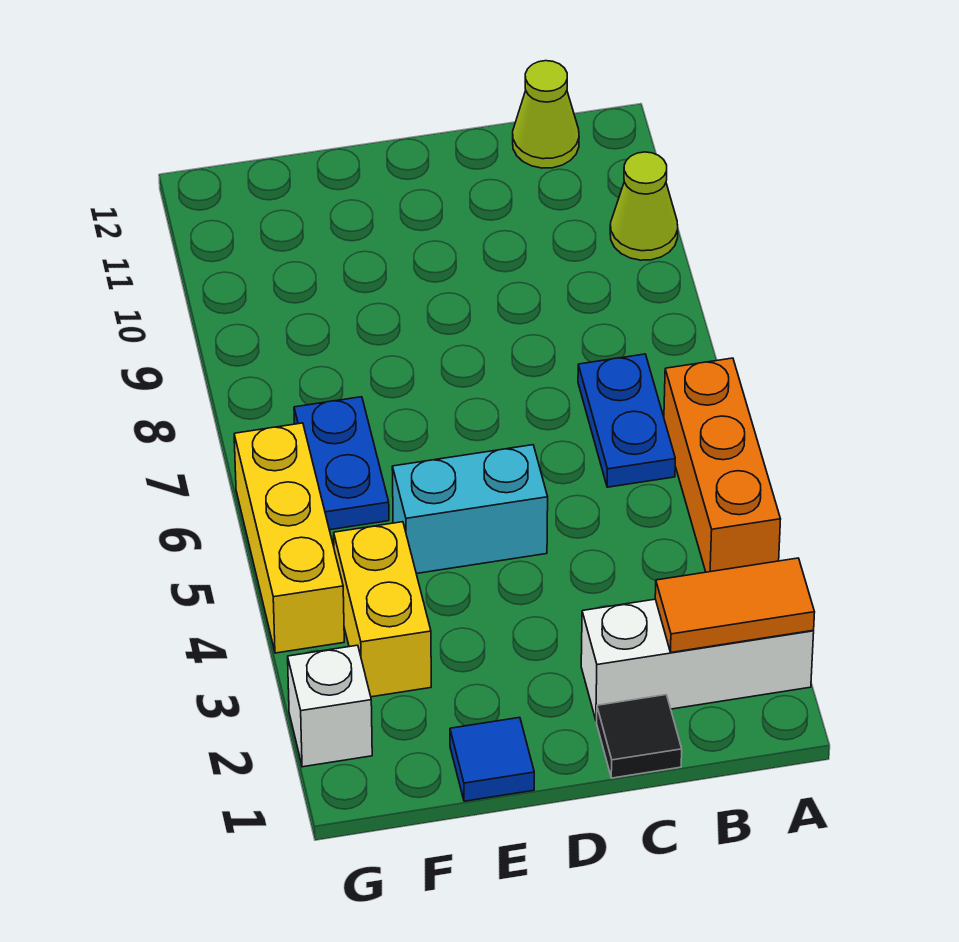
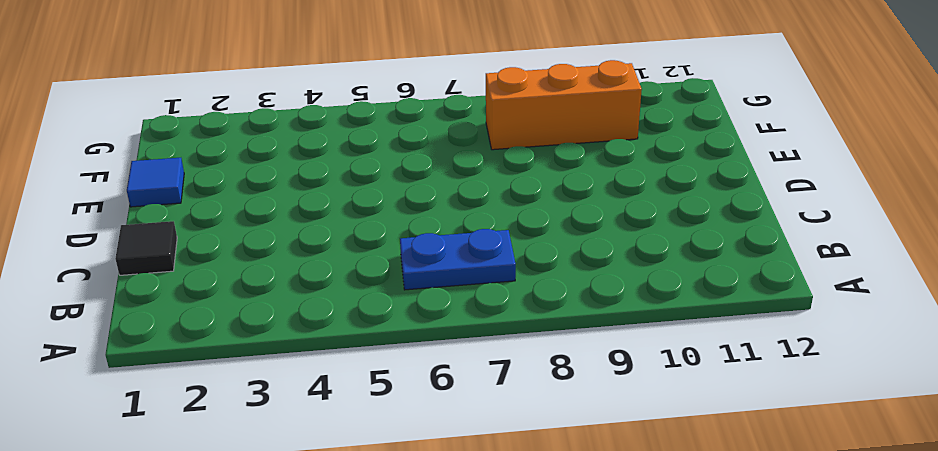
orange 1x3 brick [486,60,642,150] -> orange 1x3 brick moved to [664,358,781,572]
none -> white 1x3 brick [581,599,814,721]
none -> lime 1x1 cone [610,152,678,260]
none -> lime 1x1 cone [513,61,579,168]

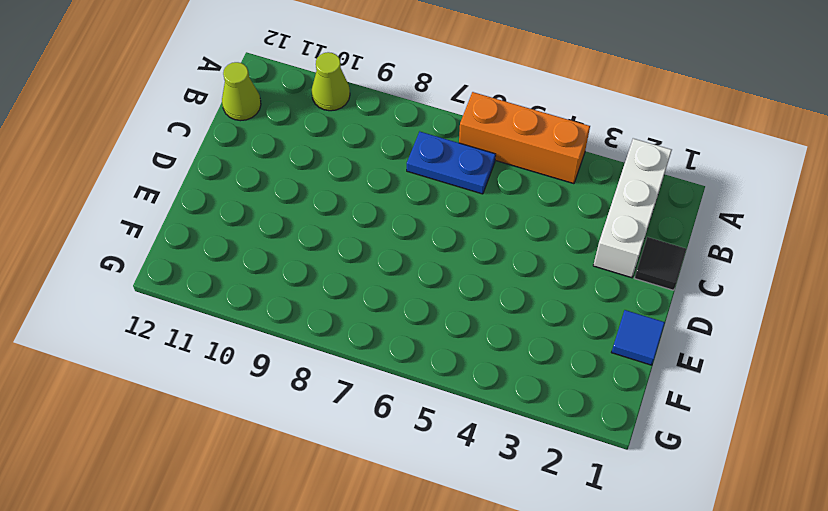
none -> cyan 1x2 brick [392,445,548,574]
none -> yellow 1x2 brick [334,522,431,697]
none -> blue 1x2 plate [294,397,389,530]

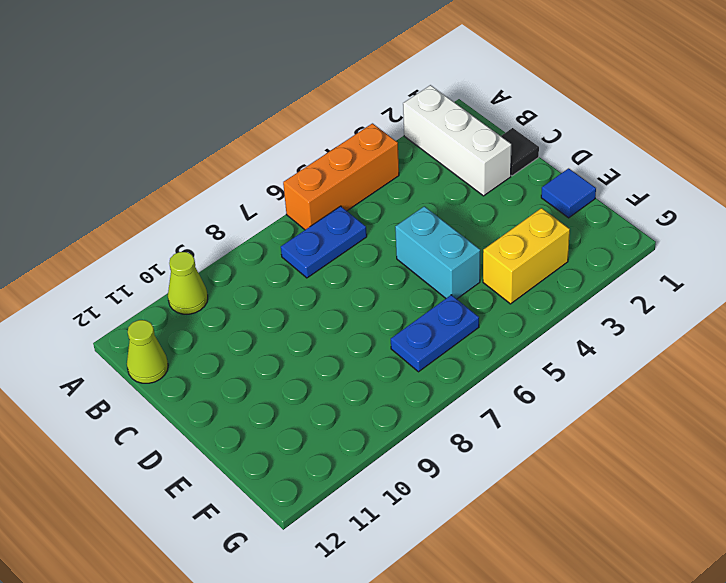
none -> white 1x1 brick [288,645,372,767]
none -> yellow 1x3 brick [234,423,344,653]
none -> orange 1x2 tile [655,558,815,652]

